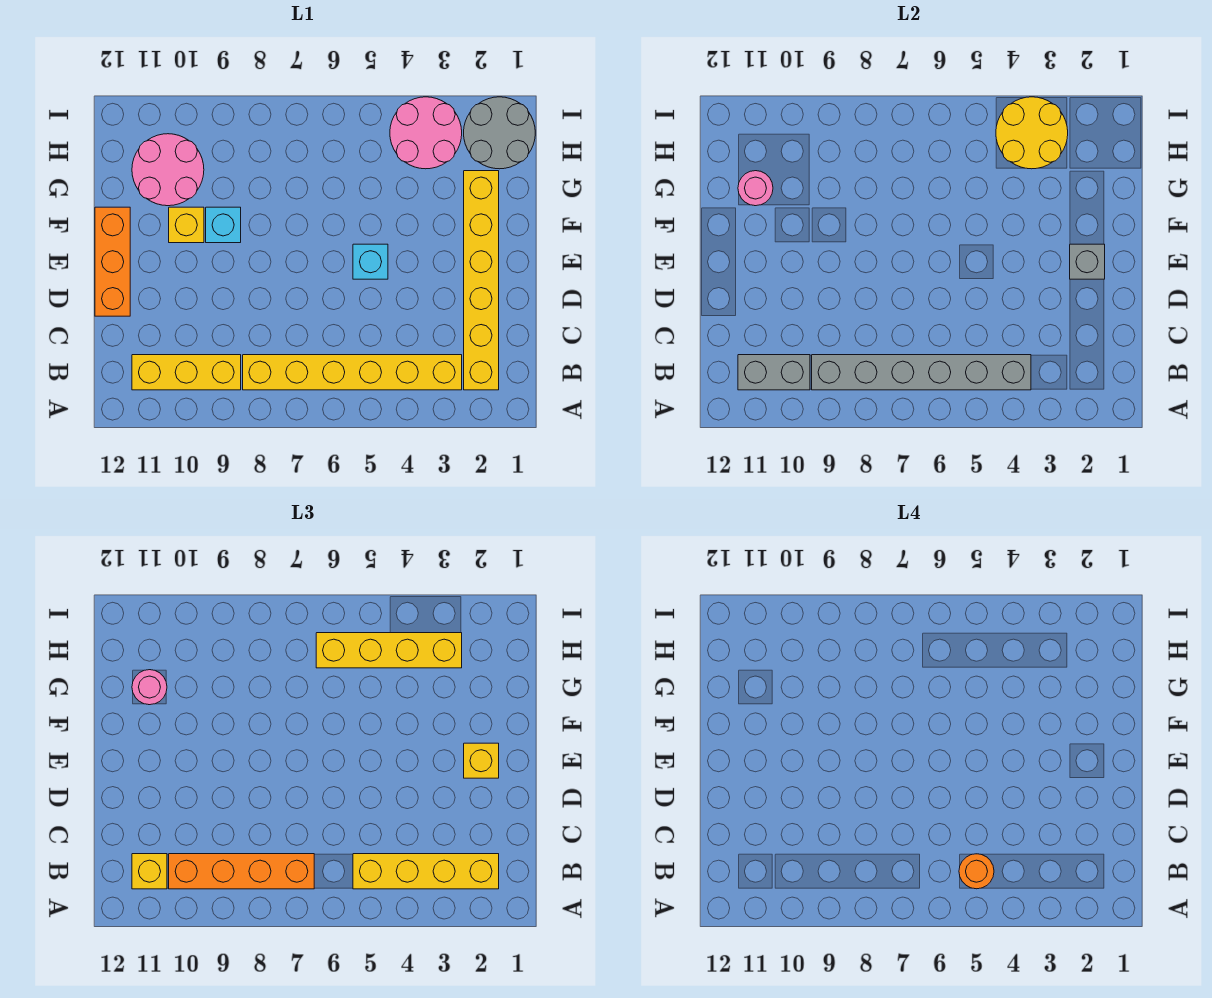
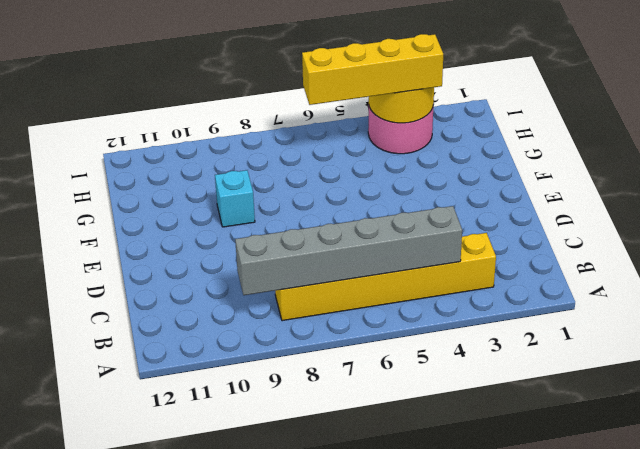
none -> yellow 1x6 brick [464,171,499,390]
none -> yellow 1x3 brick [132,355,241,390]
none -> orange 1x3 brick [95,207,130,316]

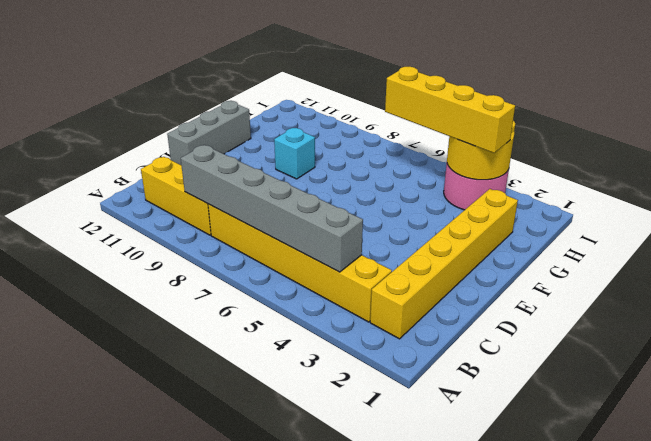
grey 1x3 brick [167,101,251,165] -> orange 1x3 brick [95,207,130,316]
none -> cyan 1x1 brick [353,244,388,279]
none -> yellow 1x1 brick [169,207,204,243]
none -> pink 2x2 round brick [132,134,204,206]

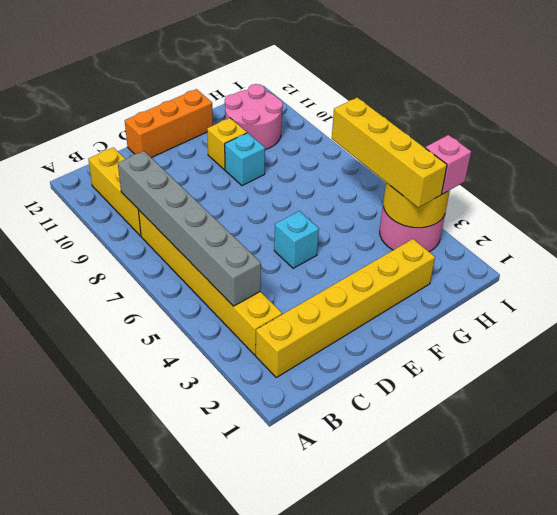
pink 1x1 brick [425,135,471,194] -> none
none -> grey 2x2 round brick [464,97,535,169]
none -> grey 1x2 brick [738,355,810,390]
none -> grey 1x1 brick [1070,244,1105,279]

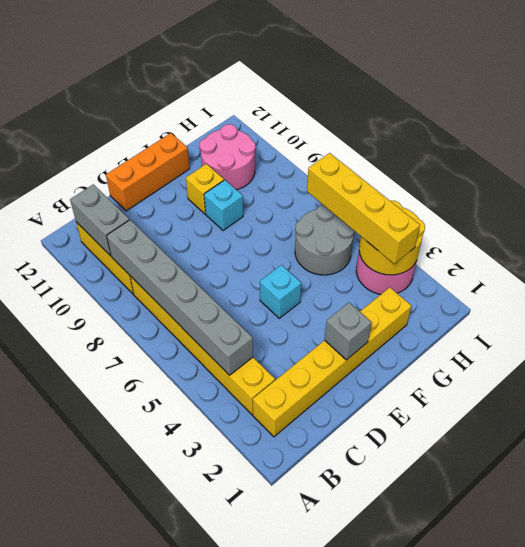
grey 2x2 round brick [295,205,355,275] -> grey 2x2 round brick moved to [464,97,535,169]
none -> pink 1x1 round brick [738,171,773,206]
none -> yellow 1x4 brick [353,854,499,889]
none -> orange 1x4 brick [169,854,314,889]

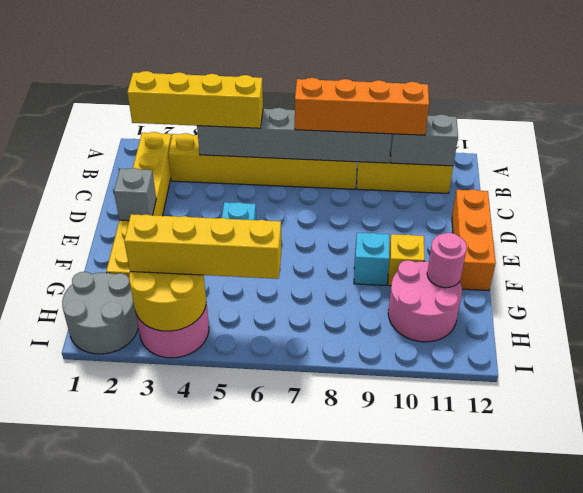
none -> yellow 1x1 brick [132,854,167,889]
none -> yellow 1x1 brick [464,743,499,778]
none -> pink 1x1 round brick [132,670,167,705]

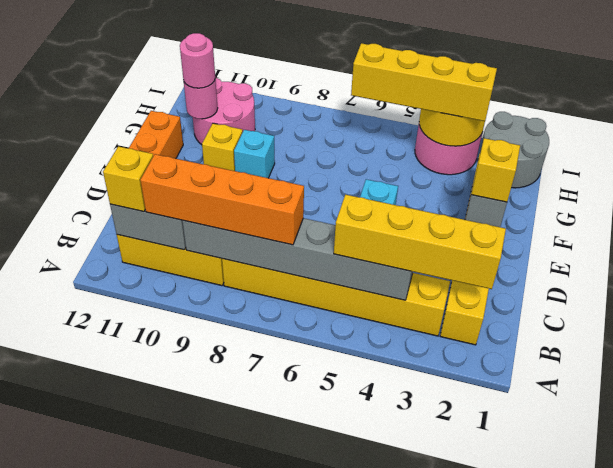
none -> orange 1x1 round brick [959,854,994,889]

